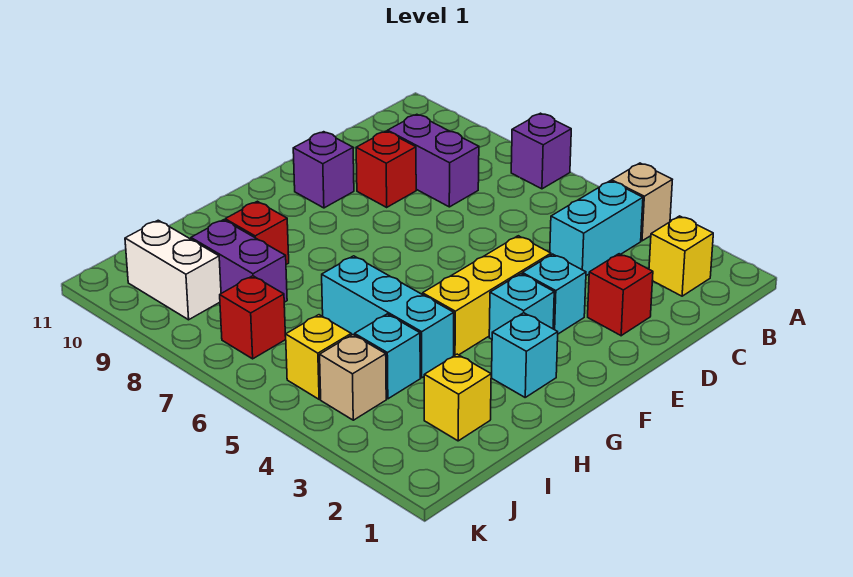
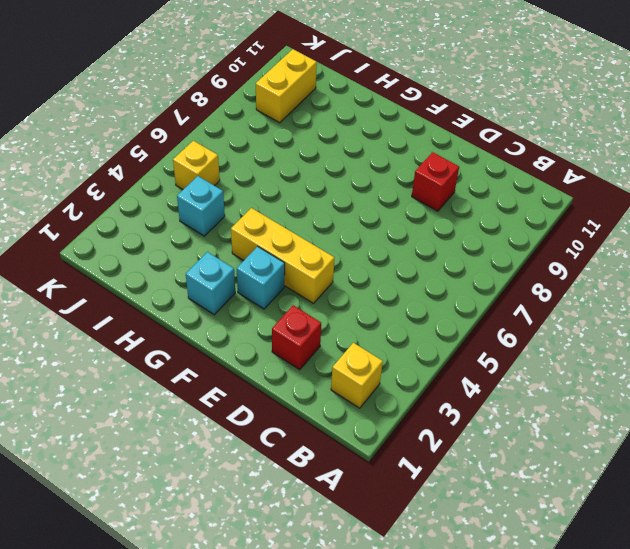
yellow 1x2 brick [256,49,317,123] -> white 1x2 brick [125,220,221,320]
none -> tan 1x1 brick [612,163,672,241]
none -> purple 1x1 brick [511,113,571,189]
none -> cyan 1x2 brick [550,181,643,276]

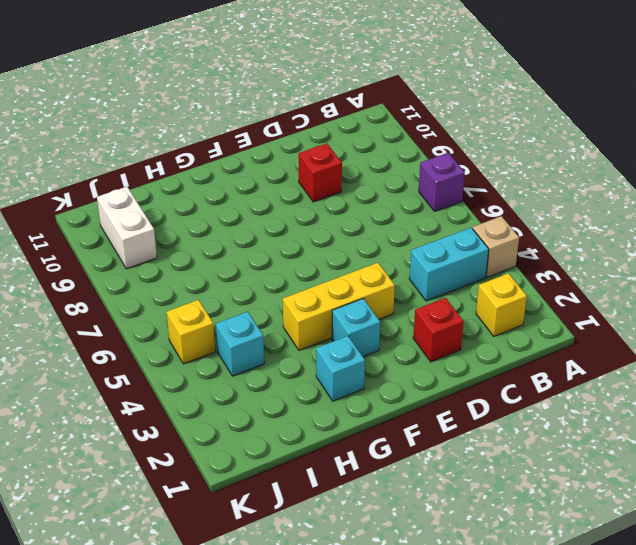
none -> purple 1x2 brick [387,114,479,207]
none -> cyan 1x1 brick [522,254,586,334]
none -> purple 1x1 brick [293,132,354,208]

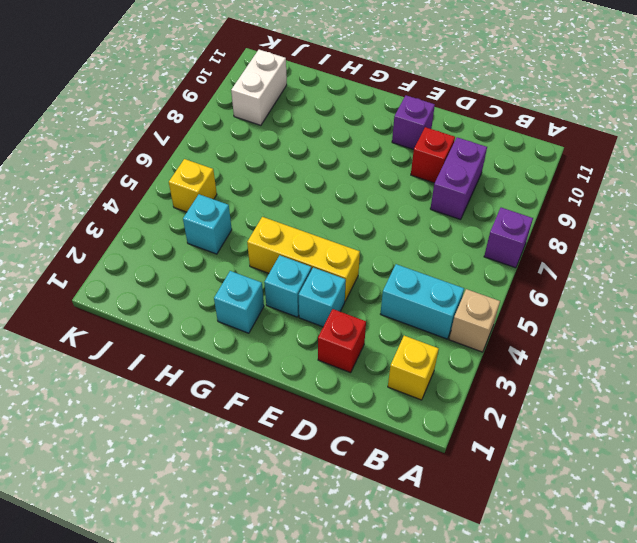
none -> cyan 1x3 brick [322,256,454,378]
none -> red 1x1 brick [225,201,289,264]
none -> yellow 1x1 brick [424,354,491,441]

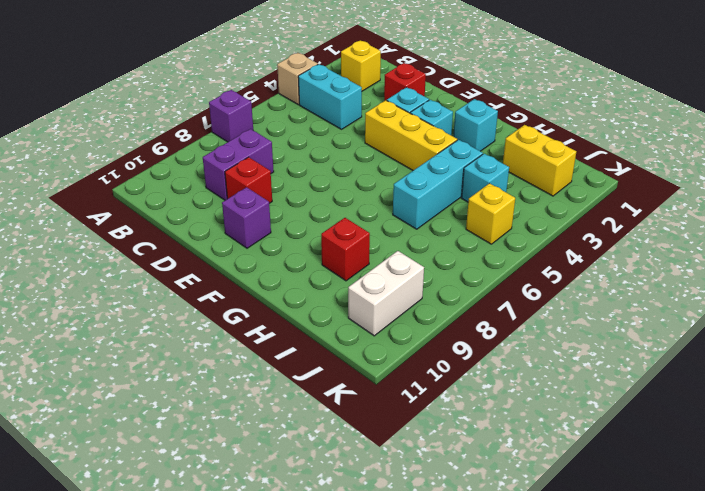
yellow 1x2 brick [503,125,576,196] -> yellow 1x1 brick [424,354,491,441]
none -> purple 1x2 brick [191,220,287,302]
none -> tan 1x1 brick [320,335,386,420]
none -> red 1x1 brick [220,276,286,359]

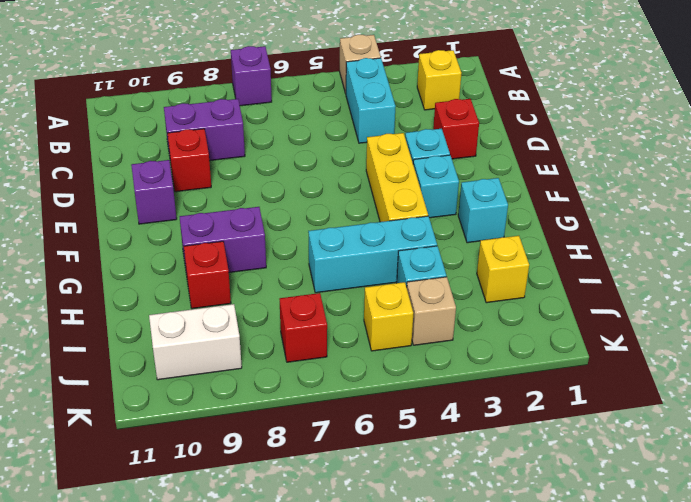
purple 1x2 brick [180,207,266,275] -> purple 1x2 brick moved to [191,220,287,302]

